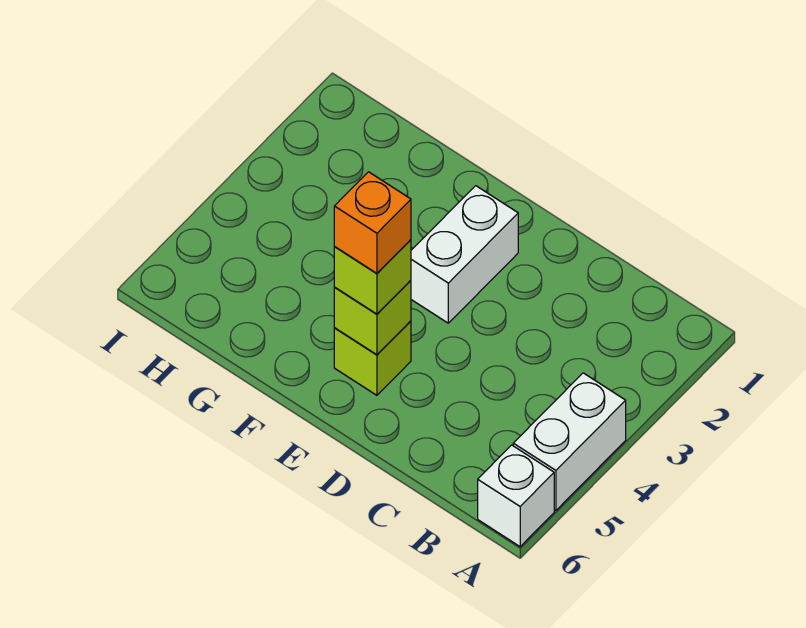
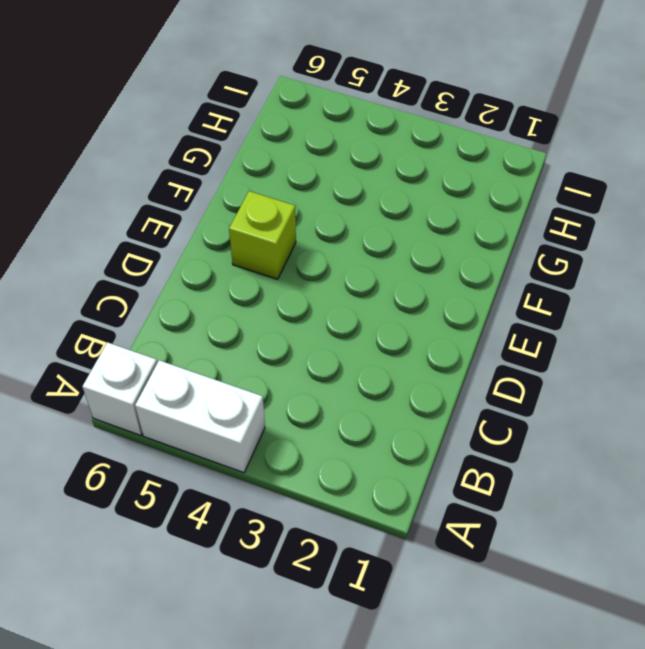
none -> white 1x2 brick [411,186,518,323]
none -> lime 1x1 brick [334,280,411,355]

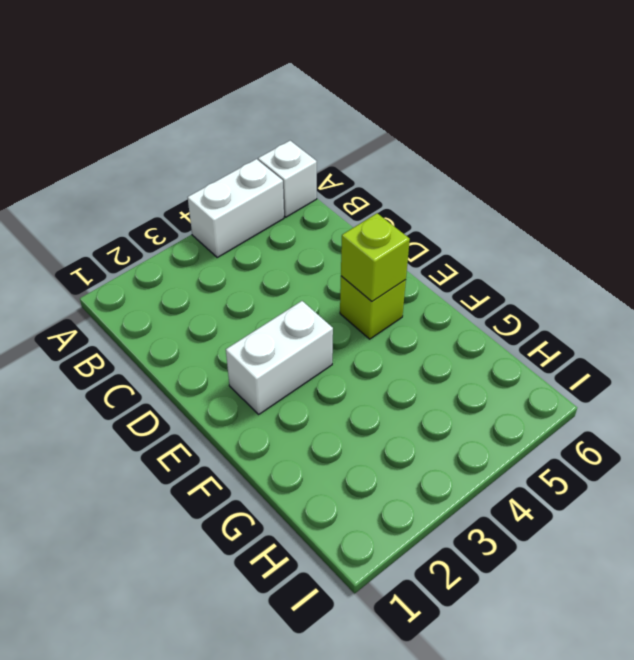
none -> lime 1x1 brick [334,240,411,314]
none -> orange 1x1 brick [334,172,411,273]

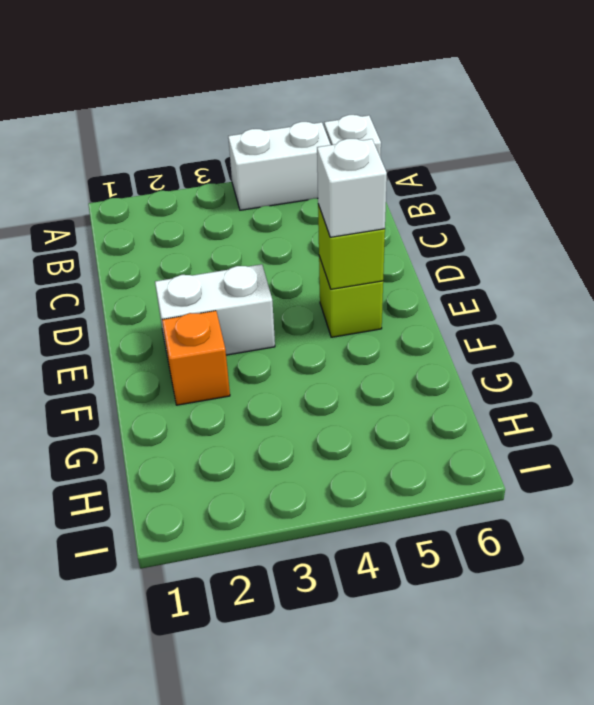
white 1x1 brick [317,139,387,237] -> lime 1x1 brick [334,240,411,314]
orange 1x1 brick [162,311,230,405] -> orange 1x1 brick moved to [334,172,411,273]

